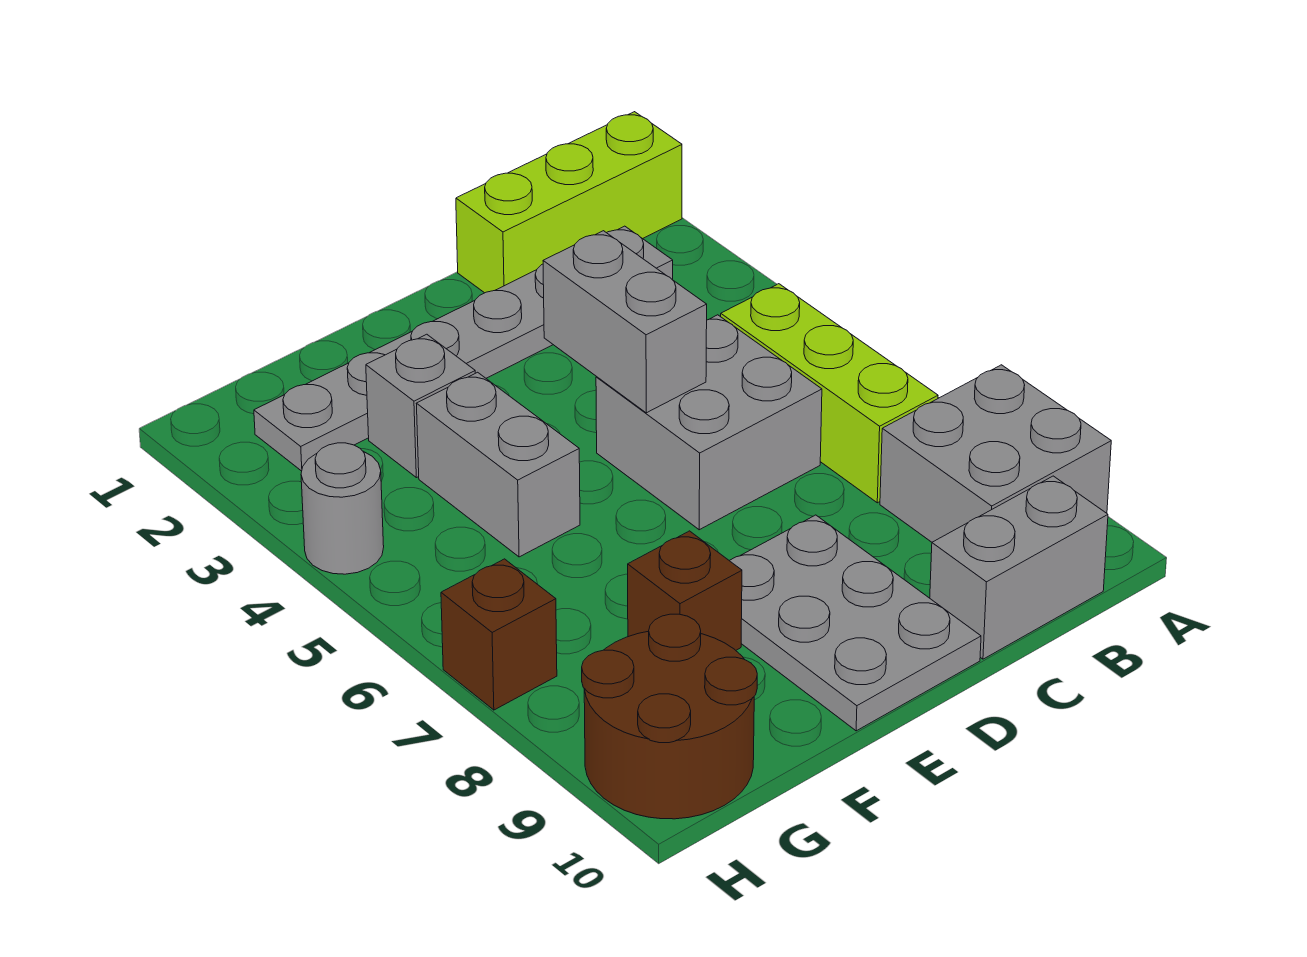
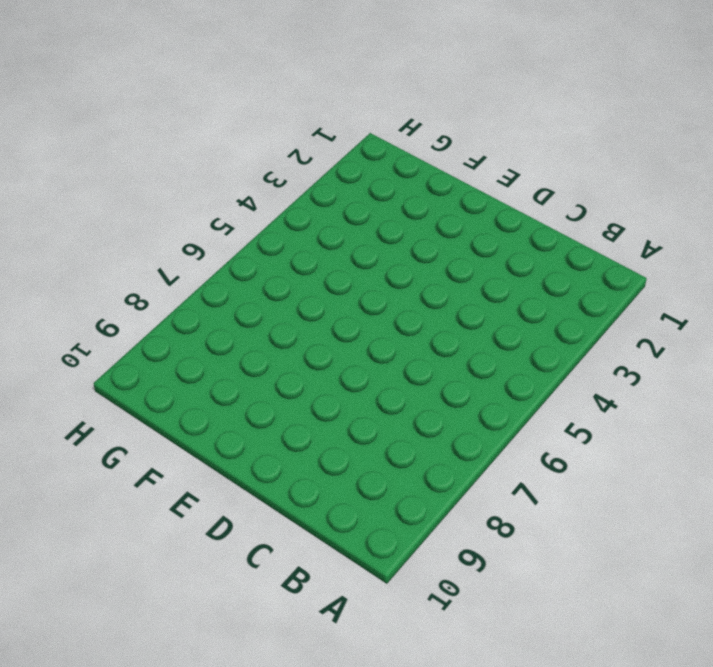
none -> lime 1x3 brick [456,112,682,293]
none -> grey 2x2 brick [880,365,1111,542]
none -> grey 1x6 plate [254,226,673,471]

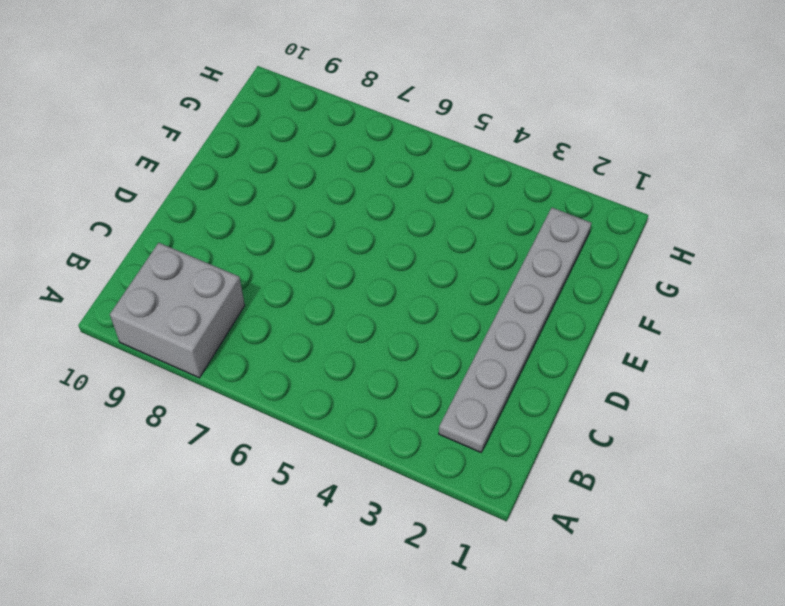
none -> lime 1x3 brick [456,112,682,293]
none -> lime 1x3 brick [721,284,938,503]
none -> grey 1x2 brick [930,476,1108,659]

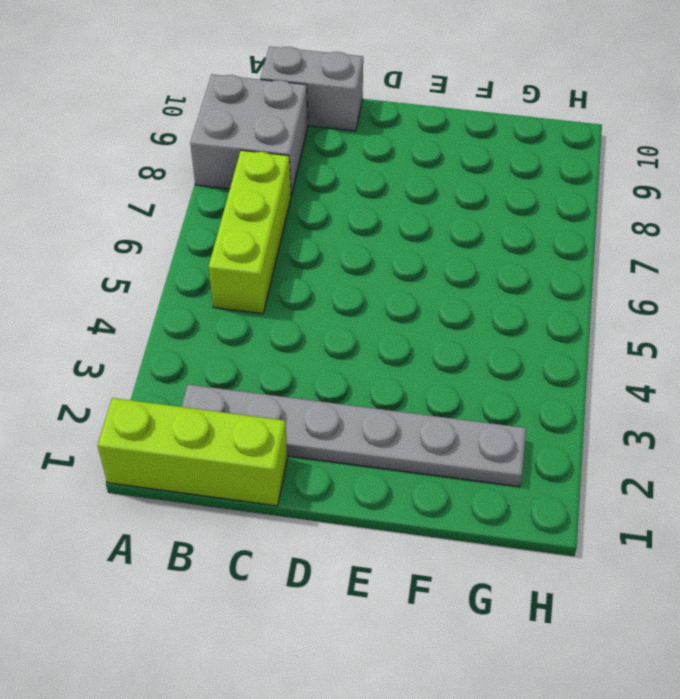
none -> grey 2x2 brick [596,315,822,530]
none -> grey 2x3 plate [729,515,981,731]
none -> grey 1x1 brick [366,334,475,478]

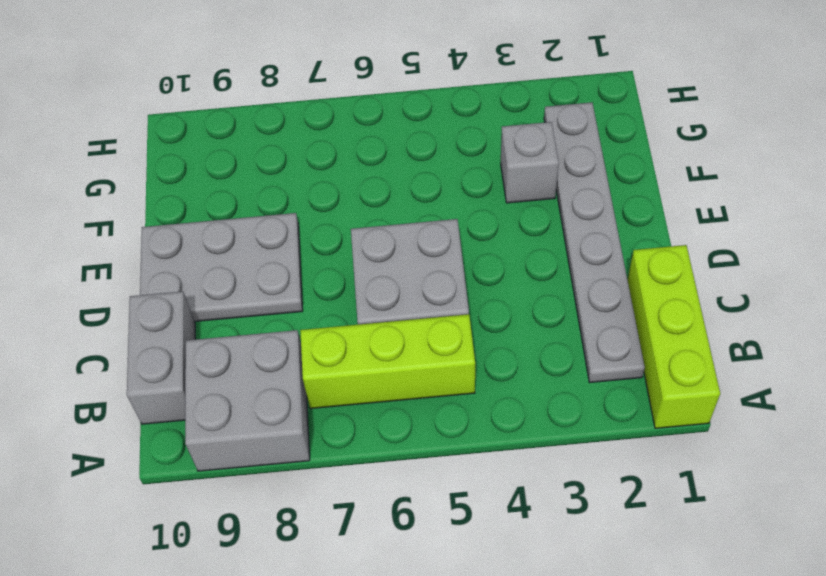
none -> grey 1x2 brick [416,372,580,557]
none -> brown 1x1 brick [628,531,742,650]
none -> brown 2x2 round brick [582,614,757,819]

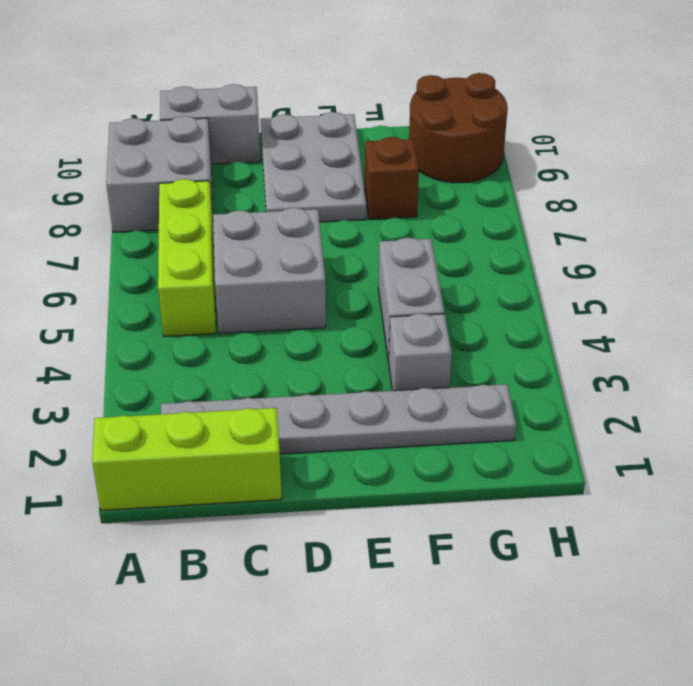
none -> grey 1x1 round brick [301,443,384,574]
none -> brown 1x1 brick [441,559,557,710]
none -> grey 1x2 brick [543,231,707,413]

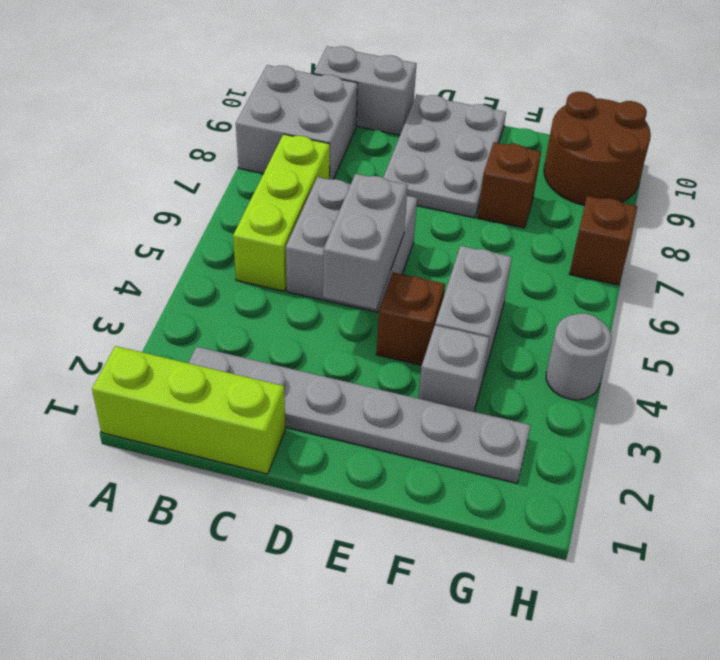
brown 1x1 brick [376,272,445,365] -> none

